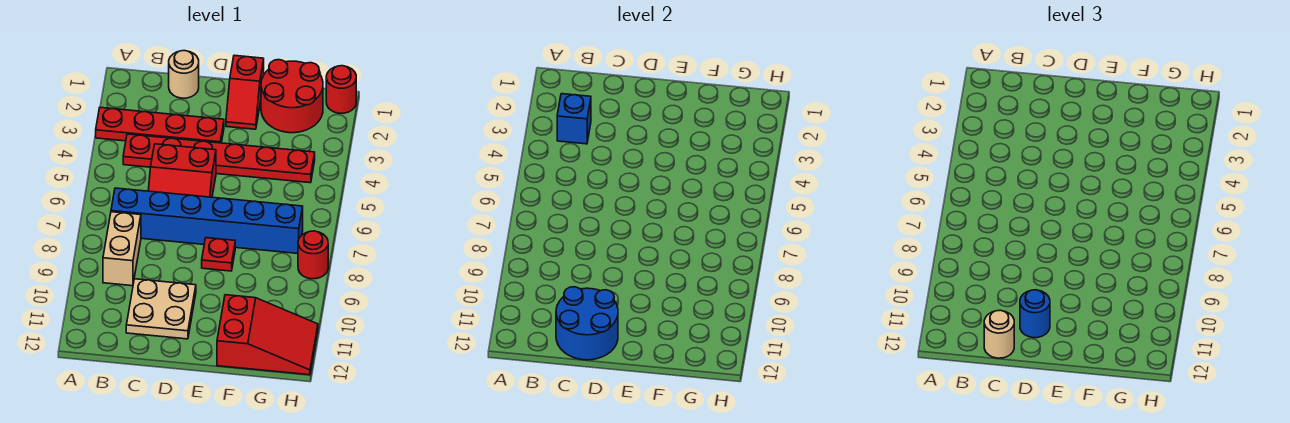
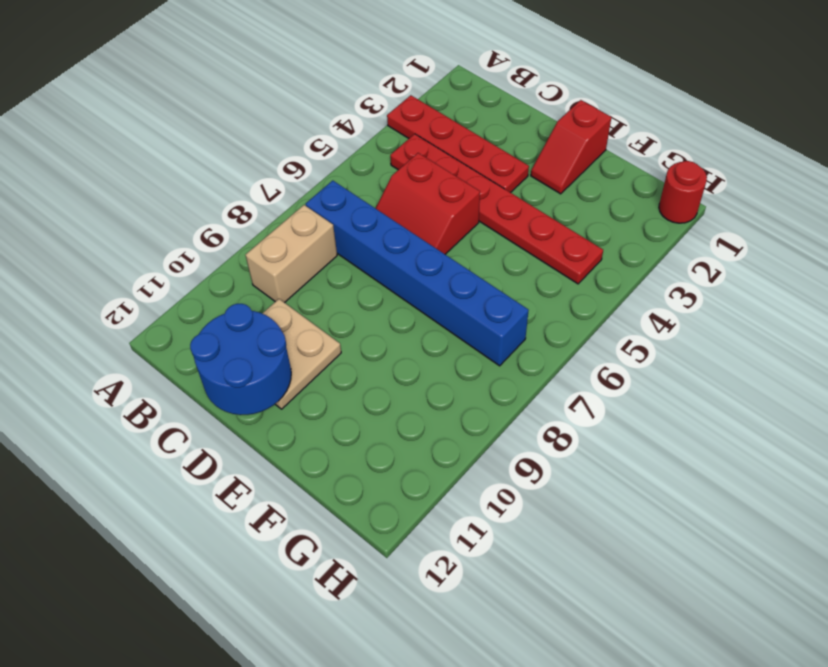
none -> tan 1x1 round brick [169,51,199,98]
none -> red 1x1 plate [202,238,235,271]
none -> red 2x2 round brick [261,60,323,133]

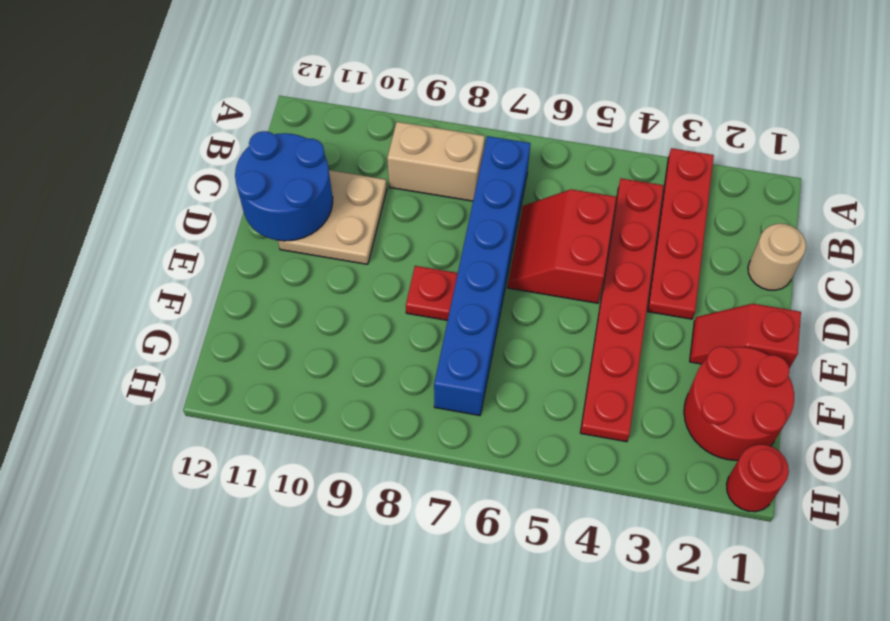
none -> red 2x3 slope [217,295,318,375]
none -> red 1x1 round brick [298,231,328,279]
none -> blue 1x1 brick [557,94,591,144]

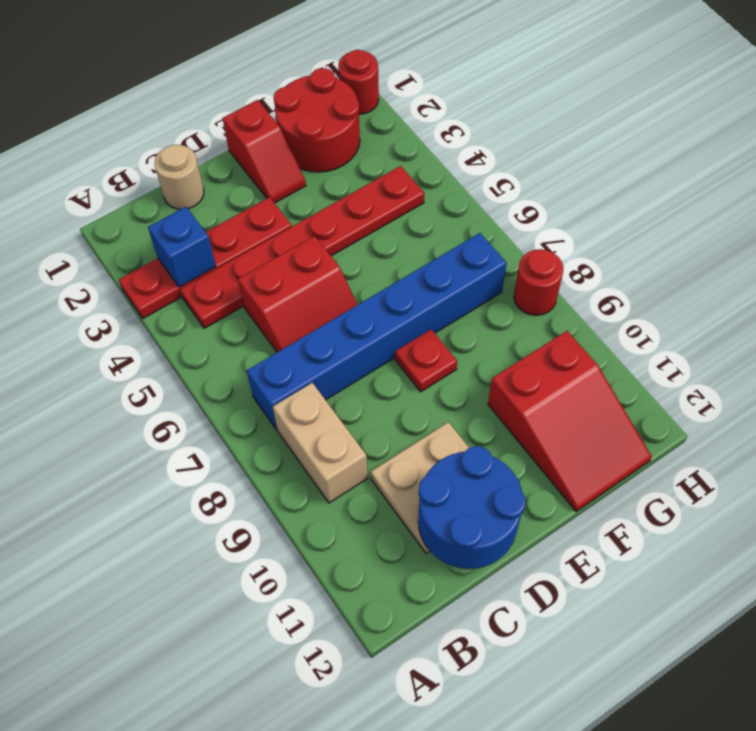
red 2x3 slope [488,331,652,511] -> red 2x3 slope turned to [217,295,318,375]
none -> tan 1x1 round brick [984,310,1014,358]
none -> blue 1x1 round brick [1020,290,1050,338]

